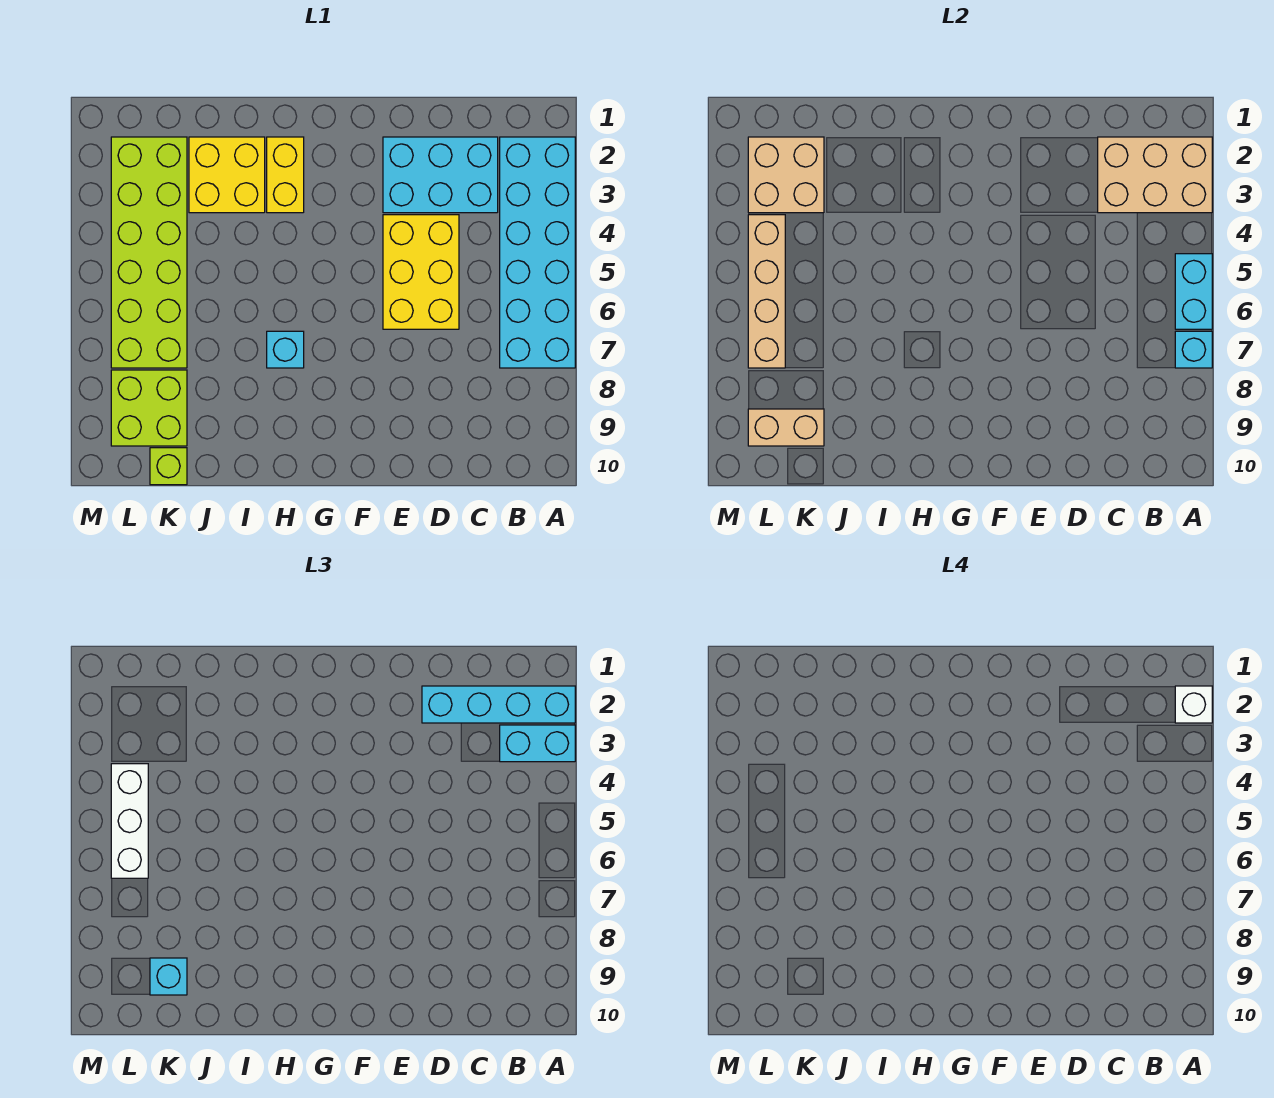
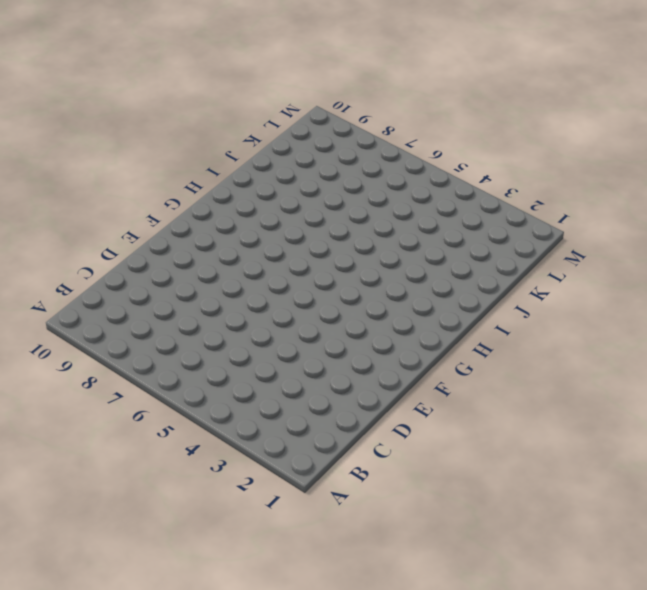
none -> cyan 2x6 brick [500,137,575,368]
none -> cyan 2x3 brick [383,137,498,213]
none -> yellow 2x3 brick [383,215,459,329]

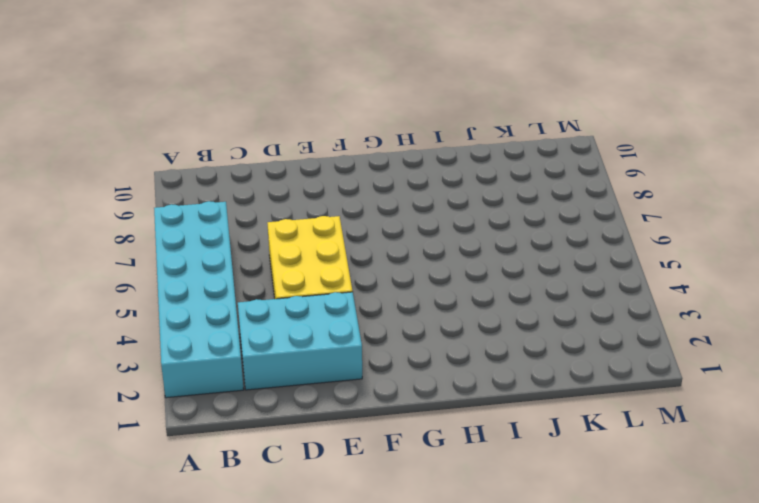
none -> yellow 1x2 brick [267,137,304,213]
none -> cyan 1x1 brick [267,331,304,368]
none -> yellow 2x2 brick [189,137,265,213]

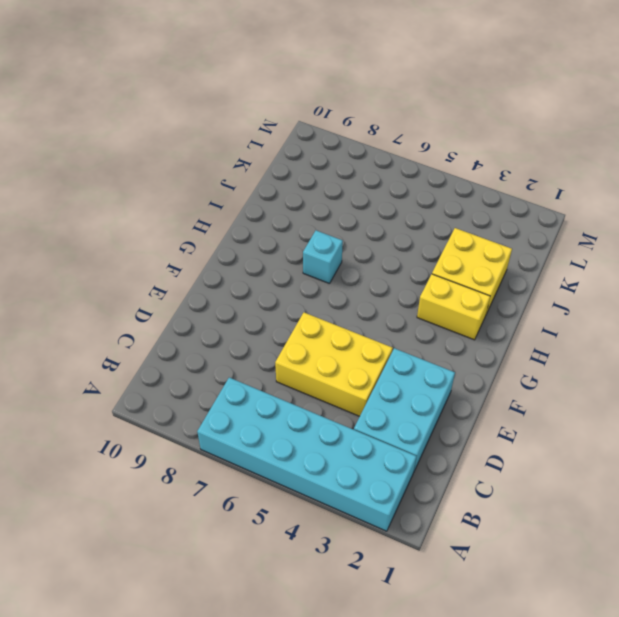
none -> lime 2x6 brick [111,137,187,368]
none -> lime 2x2 brick [111,370,187,446]
none -> lime 1x1 brick [150,448,187,485]

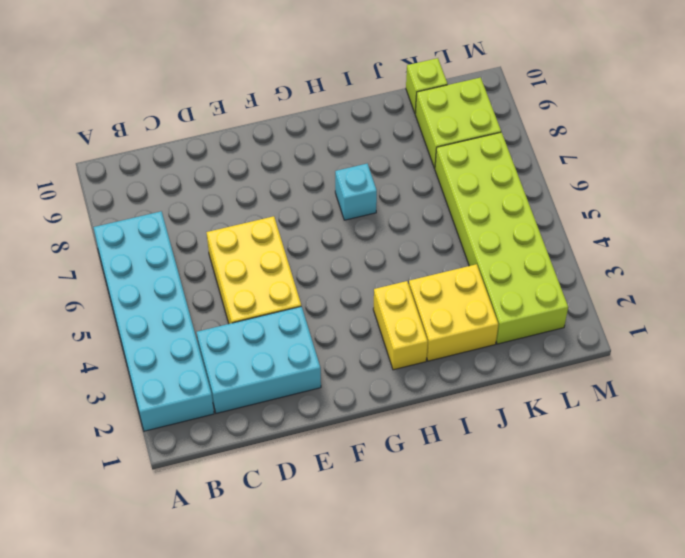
none -> tan 2x3 brick [1098,137,1212,213]
none -> cyan 1x2 brick [1175,254,1212,329]
none -> cyan 1x1 brick [1175,331,1212,368]

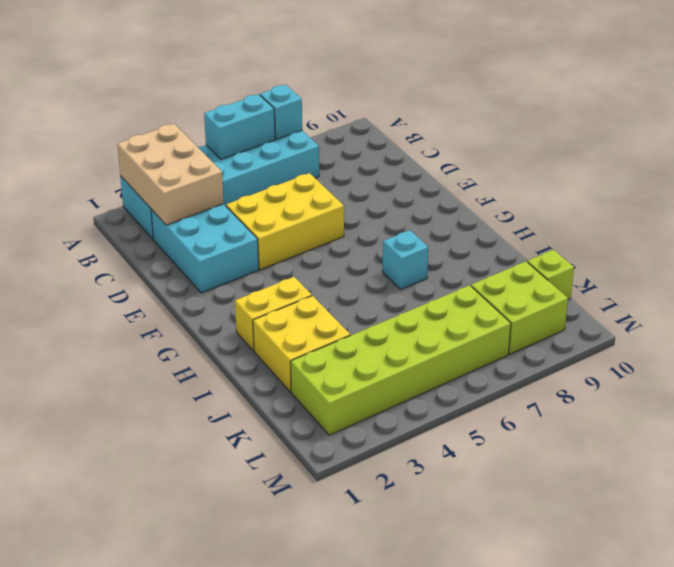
none -> tan 2x2 brick [748,137,824,213]
none -> tan 1x2 brick [748,409,824,446]
none -> tan 1x4 brick [748,215,785,368]

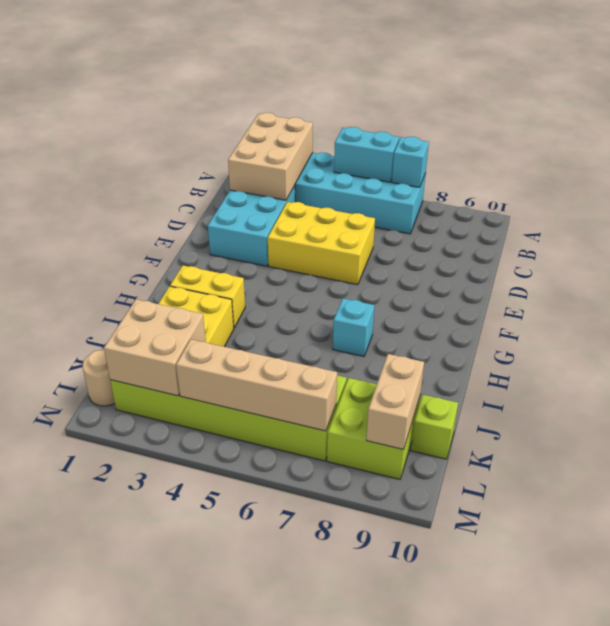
tan 1x1 round brick [83,350,115,406] -> none
none -> cyan 1x4 brick [422,686,575,723]
none -> cyan 1x2 brick [500,725,575,762]
none -> cyan 1x1 brick [150,958,187,995]

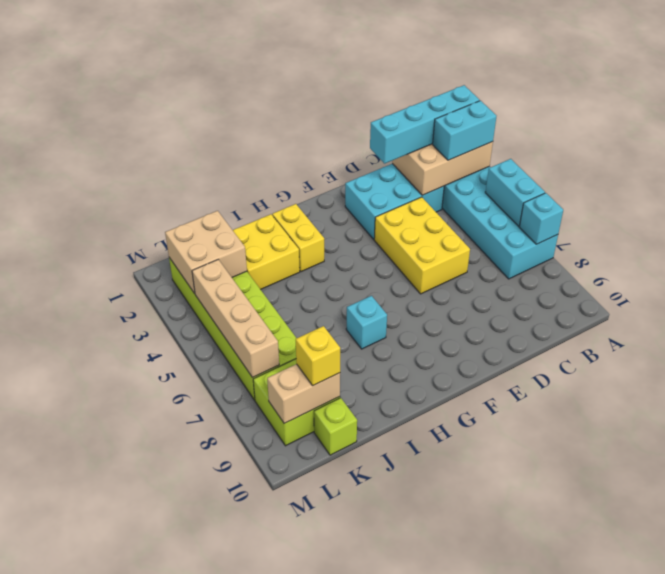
yellow 1x1 brick [296,326,340,385] -> cyan 1x1 brick [150,958,187,995]
none -> white 1x3 brick [111,764,148,878]
none -> white 1x1 brick [1175,686,1212,723]

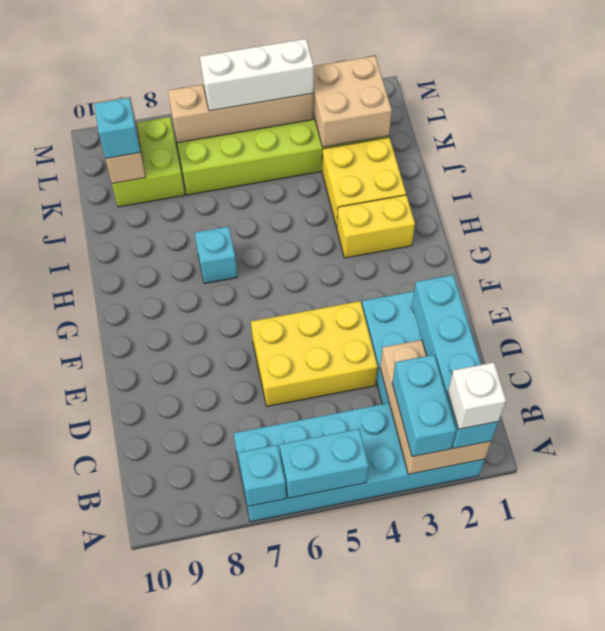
none -> lime 1x1 brick [150,448,187,485]

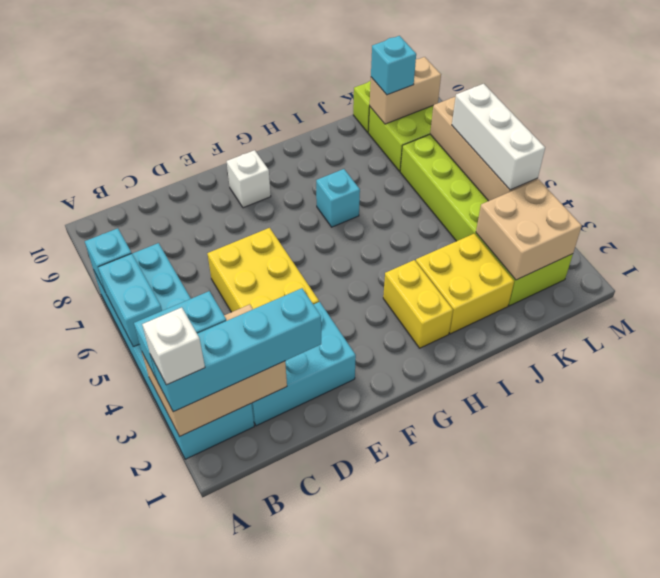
white 1x1 brick [227,150,271,208] -> none

